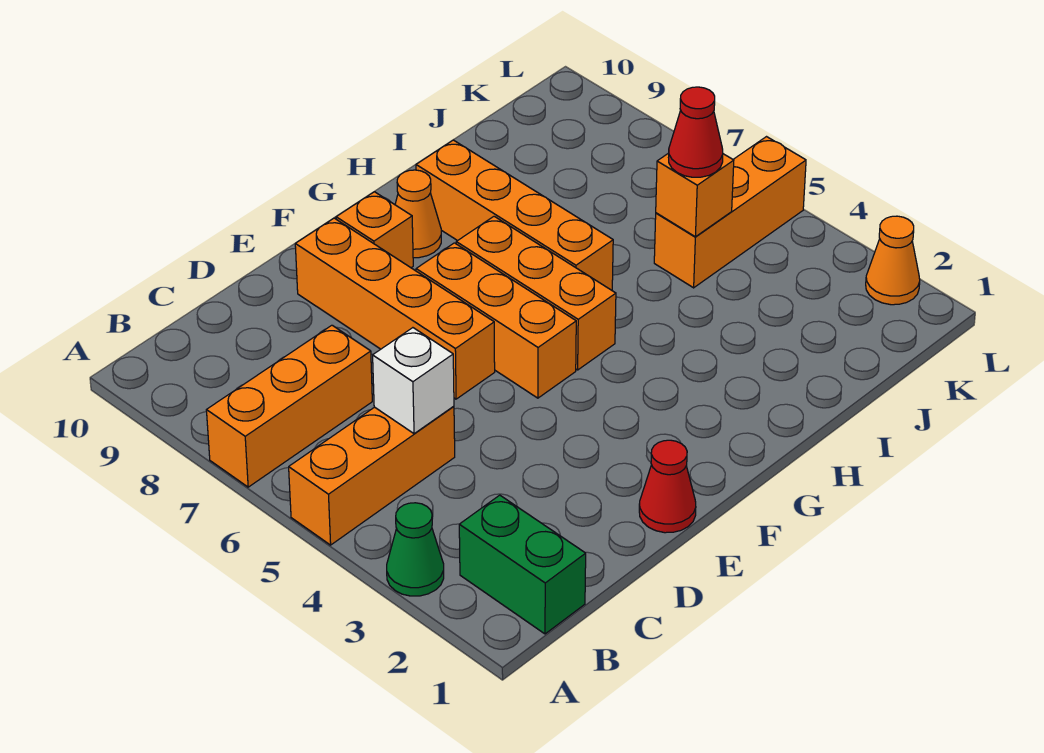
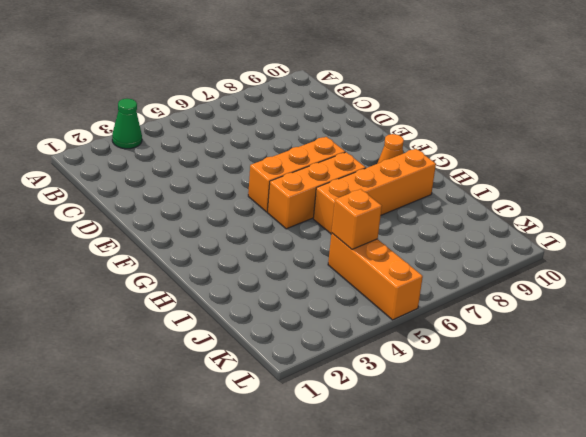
none -> orange 1x3 brick [289,406,455,545]
none -> orange 1x3 brick [206,325,372,487]
none -> green 1x2 brick [459,495,586,634]

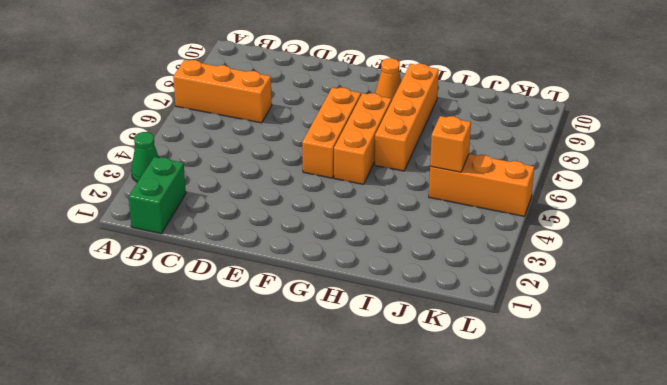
none -> orange 1x3 brick [289,406,455,545]
none -> red 1x1 cone [639,440,696,533]
none -> orange 1x4 brick [295,218,495,399]

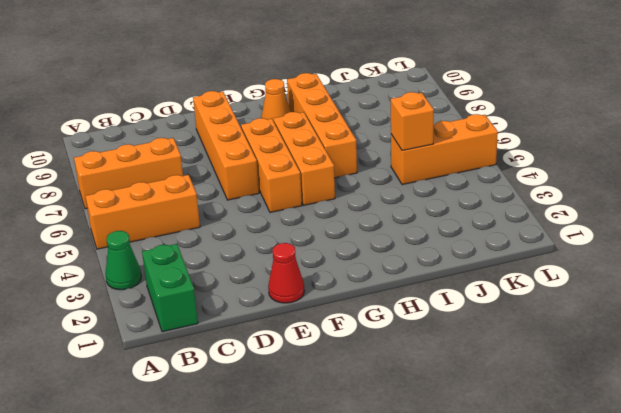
none -> orange 1x1 brick [336,192,413,268]
none -> orange 1x1 cone [866,216,920,305]
none -> white 1x1 brick [373,328,454,434]

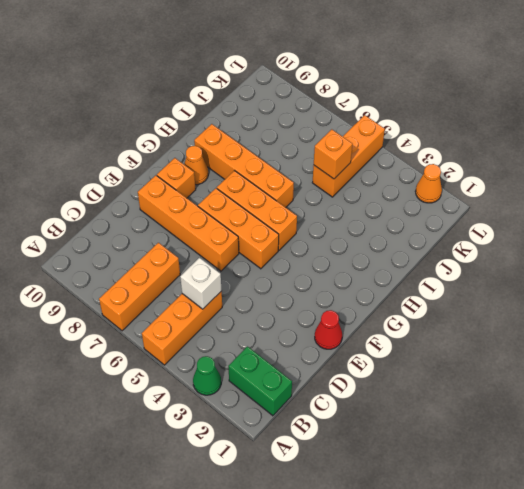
none -> red 1x1 cone [669,87,723,177]

